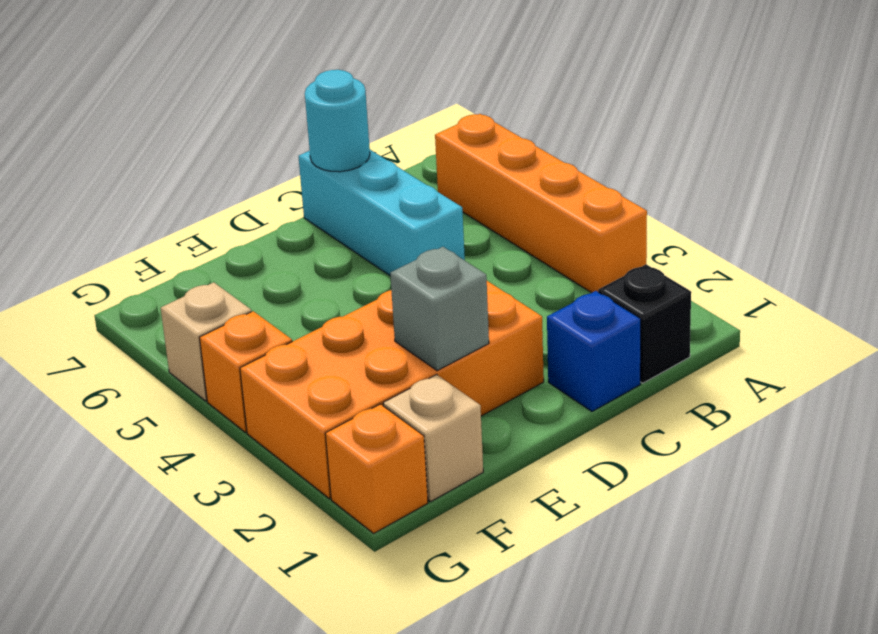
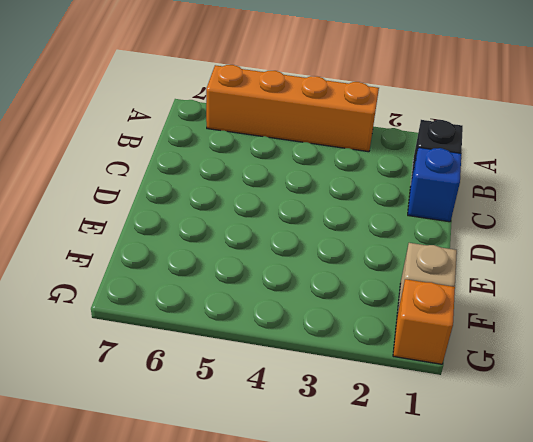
none -> cyan 1x3 brick [298,150,465,275]
none -> orange 2x4 brick [240,281,544,498]

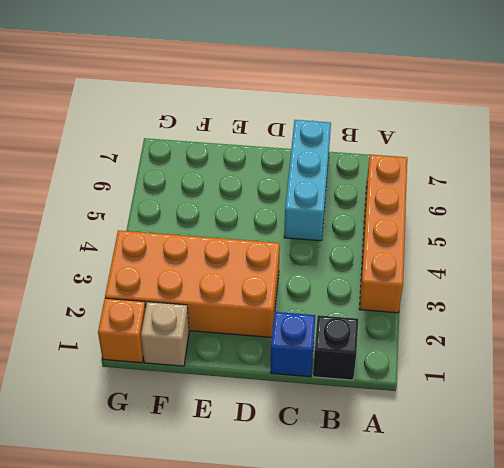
none -> orange 1x1 brick [200,311,292,432]
none -> tan 1x1 brick [161,282,251,401]

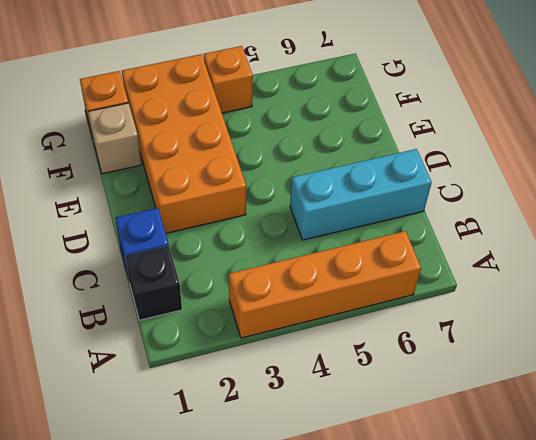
none -> tan 1x1 brick [161,282,251,401]
none -> cyan 1x1 round brick [305,70,370,172]

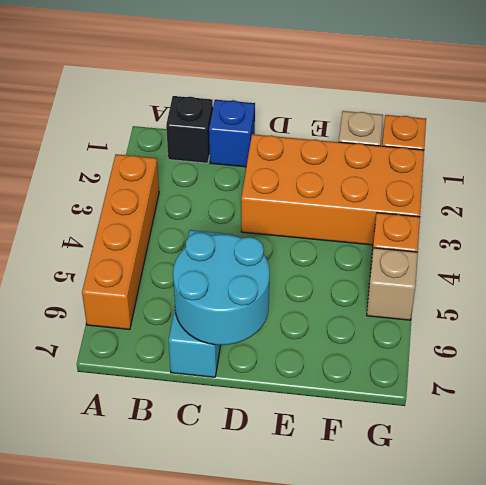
cyan 2x2 round brick [173,232,270,345] -> cyan 1x1 round brick [305,70,370,172]
none -> grey 1x1 brick [390,247,489,371]

